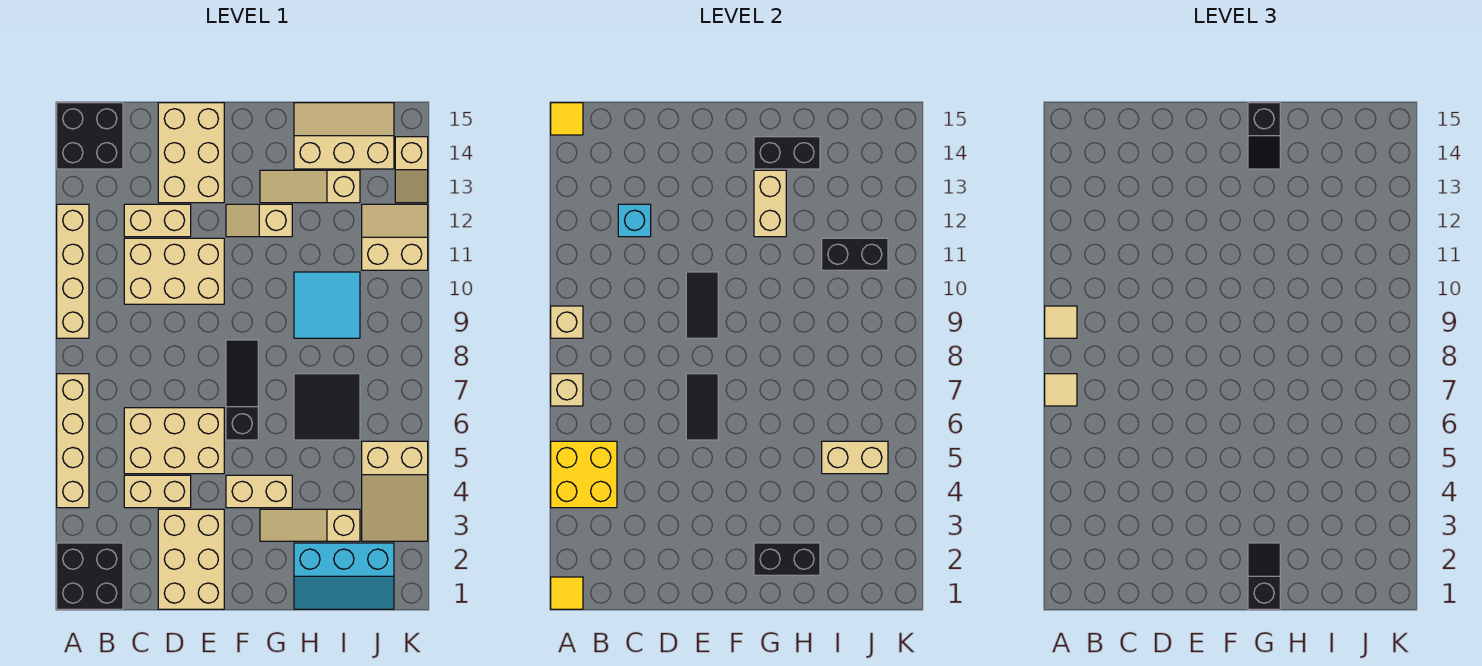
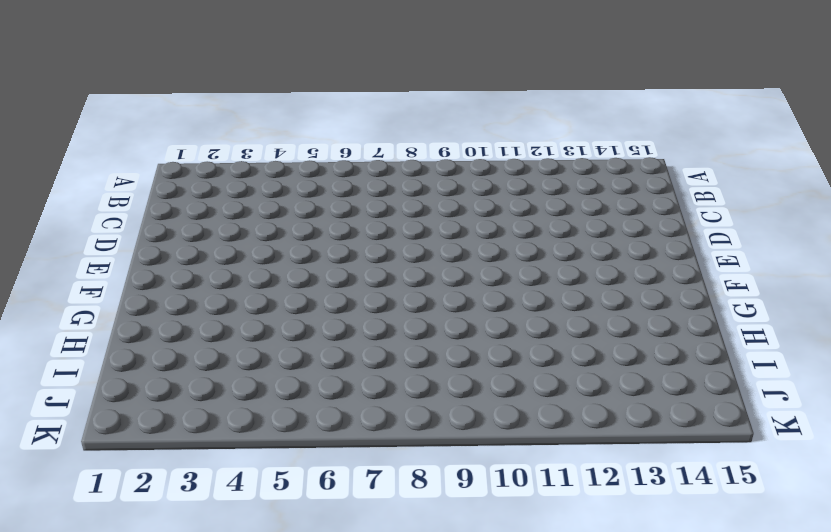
none -> black 2x2 brick [57,543,123,609]
none -> tan 1x4 brick [57,374,89,508]
none -> tan 1x4 brick [57,204,89,338]
none -> black 2x2 brick [57,103,123,169]

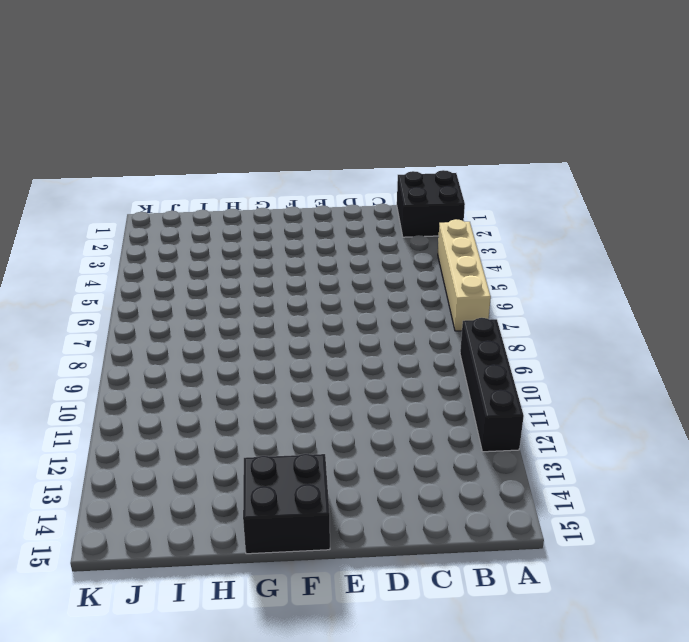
black 1x4 brick [460,318,524,452] -> tan 1x4 brick [57,204,89,338]
black 2x2 brick [243,454,330,554] -> black 2x2 brick moved to [57,103,123,169]
none -> tan 1x2 brick [124,475,191,508]
none -> tan 2x3 brick [124,408,224,474]
none -> tan 2x3 brick [124,238,224,304]
none -> tan 1x2 brick [124,204,191,237]

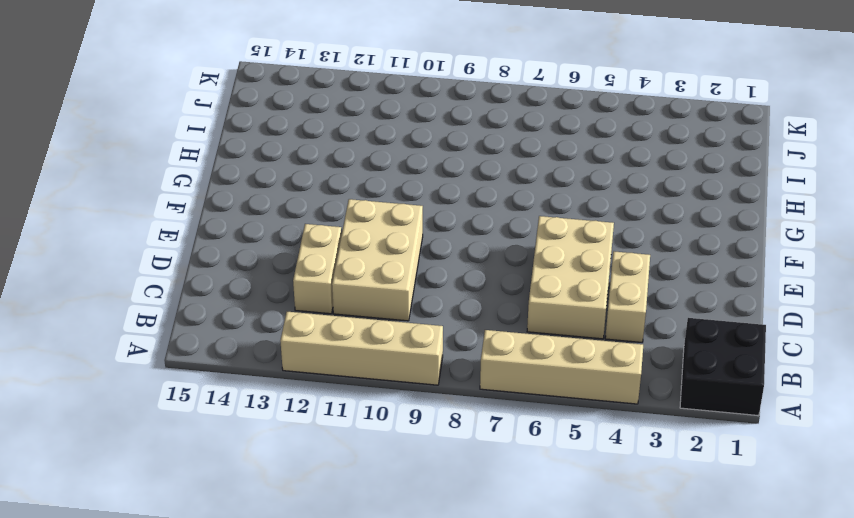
none -> black 2x2 brick [57,103,123,169]
none -> tan 2x3 brick [158,509,224,609]
none -> tan 2x3 brick [158,103,224,203]
none -> tan 1x2 brick [226,475,292,508]

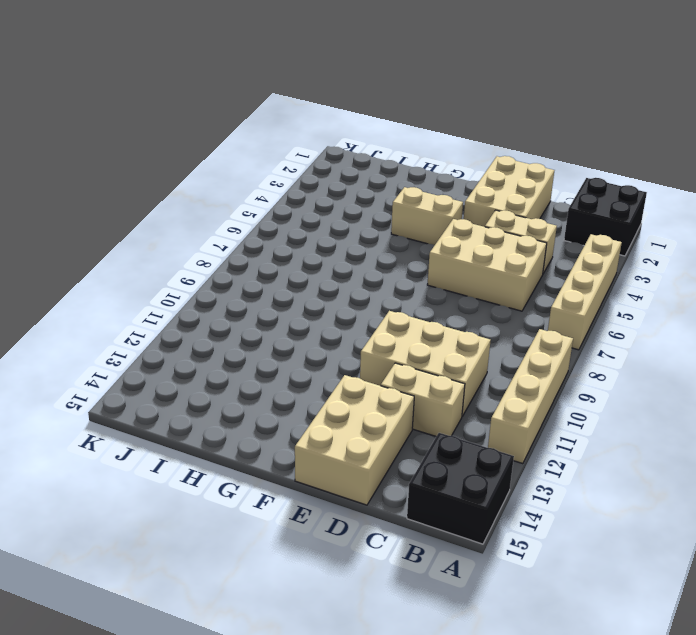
none -> black 1x3 slope [226,340,258,440]
none -> tan 1x2 slope [226,204,292,237]
none -> tan 1x3 slope [260,509,360,541]
none -> tan 1x3 slope [260,170,360,203]

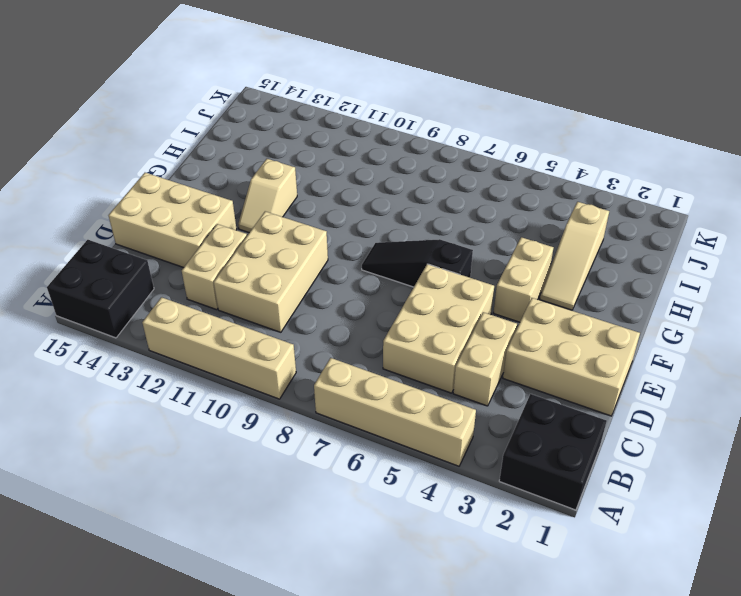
none -> tan 1x3 slope [260,170,360,203]
none -> cyan 2x3 slope [294,543,394,609]
none -> black 2x2 tile [294,374,360,440]
none -> cyan 2x2 tile [294,272,360,338]

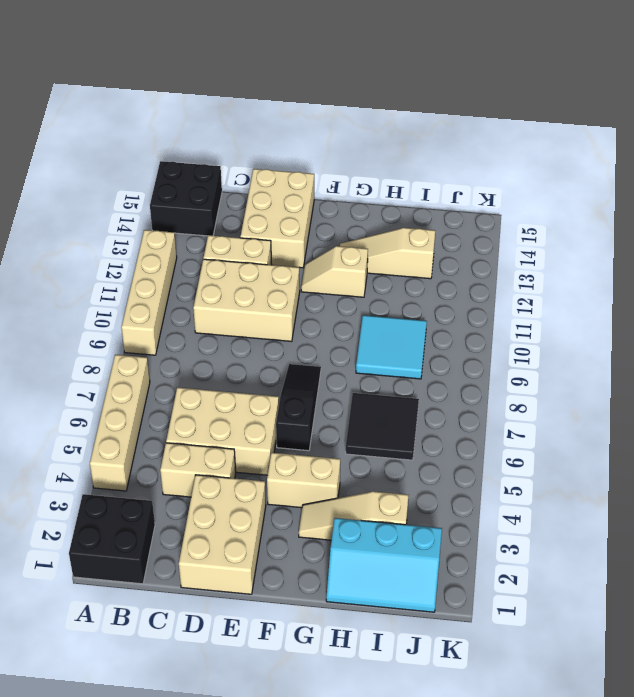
none -> tan 2x3 slope [294,103,394,169]
none -> tan 2x3 slope [362,441,428,541]
none -> tan 2x2 slope [362,204,428,270]
none -> tan 1x2 slope [395,137,428,203]

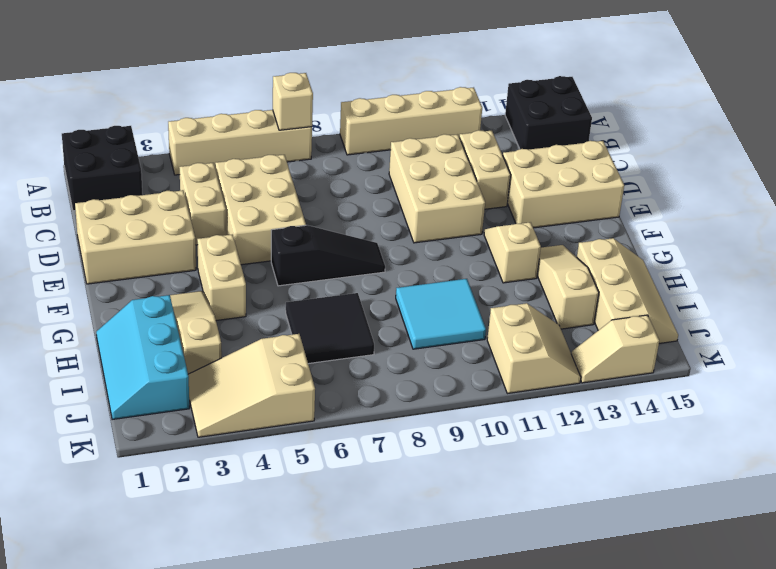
none -> yellow 1x1 tile [551,577,583,609]
none -> yellow 2x2 brick [551,441,617,508]
none -> tan 1x1 brick [551,306,583,338]
none -> yellow 1x1 tile [551,103,583,135]

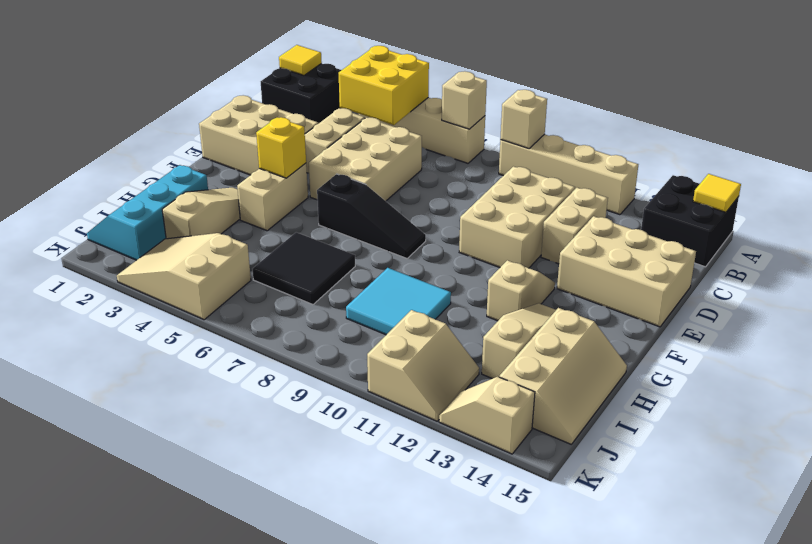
yellow 1x1 brick [256,117,306,178] -> none
none -> cyan 1x1 brick [618,204,651,237]
none -> black 1x2 tile [686,374,718,440]
none -> black 1x2 tile [686,272,718,338]
none -> black 1x2 brick [754,543,820,575]

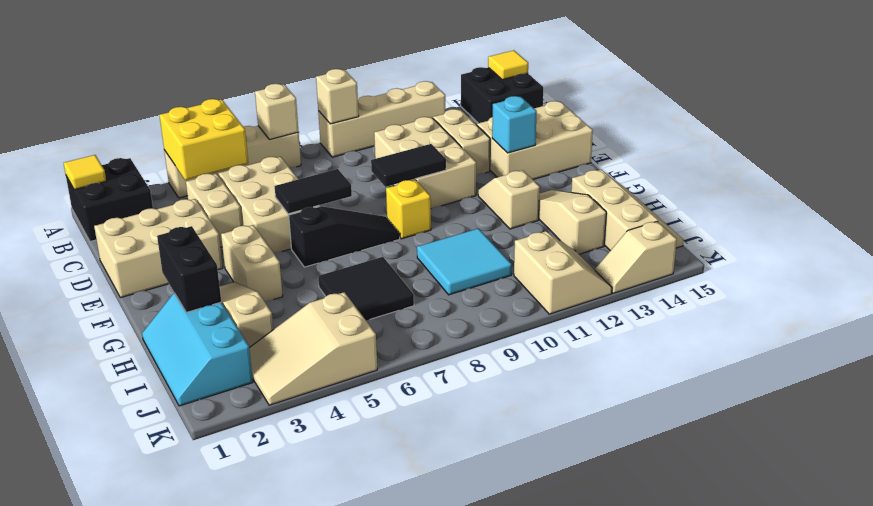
cyan 1x1 brick [492,96,537,153] -> cyan 1x1 brick moved to [618,204,651,237]
yellow 1x1 brick [386,180,431,239] -> none
none -> tan 1x2 brick [754,170,786,237]
none -> black 1x2 brick [754,137,820,169]
none -> tan 1x2 brick [822,441,888,474]
none -> black 1x2 brick [822,238,888,270]

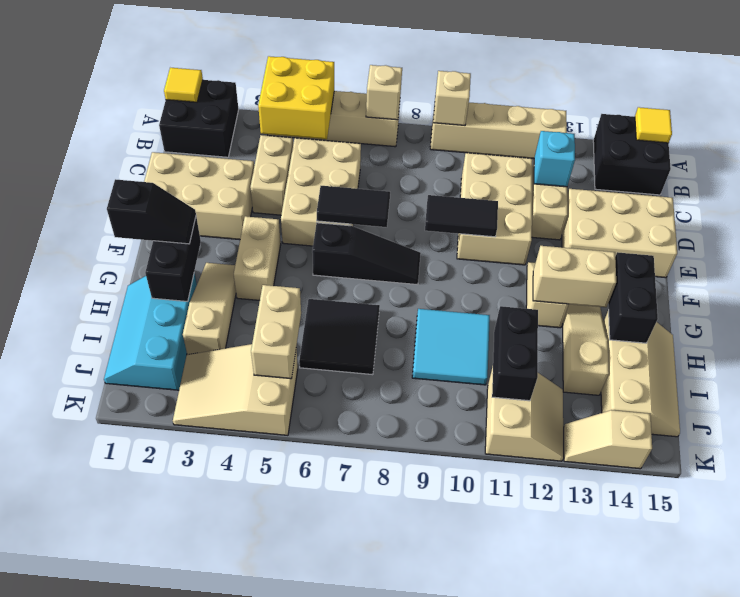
none -> tan 1x1 tile [1045,374,1077,406]
none -> tan 1x1 tile [1045,306,1077,338]
none -> black 1x2 slope [1248,103,1280,169]

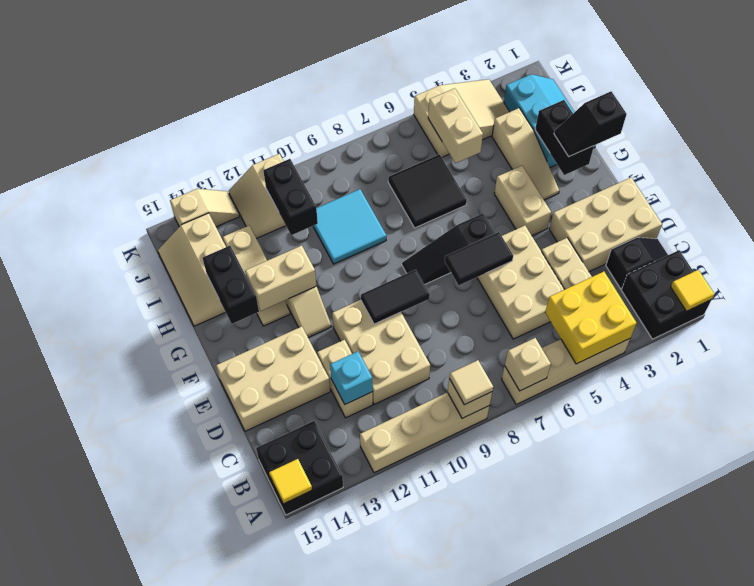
black 1x2 slope [606,237,668,289] -> black 1x2 slope moved to [1248,103,1280,169]
none -> tan 1x1 tile [1045,374,1077,406]

